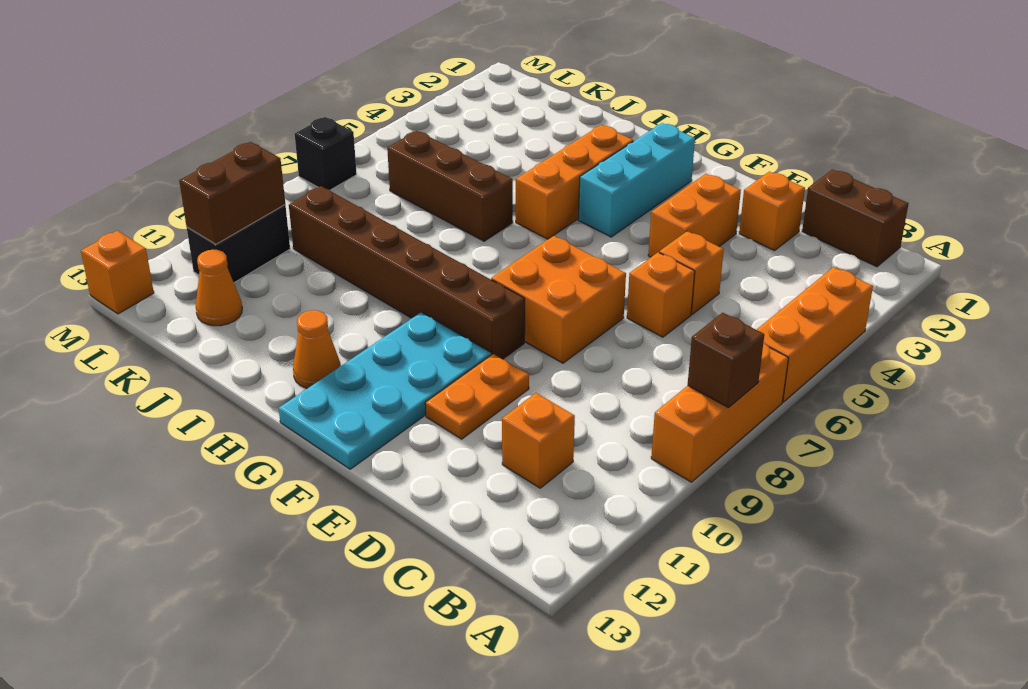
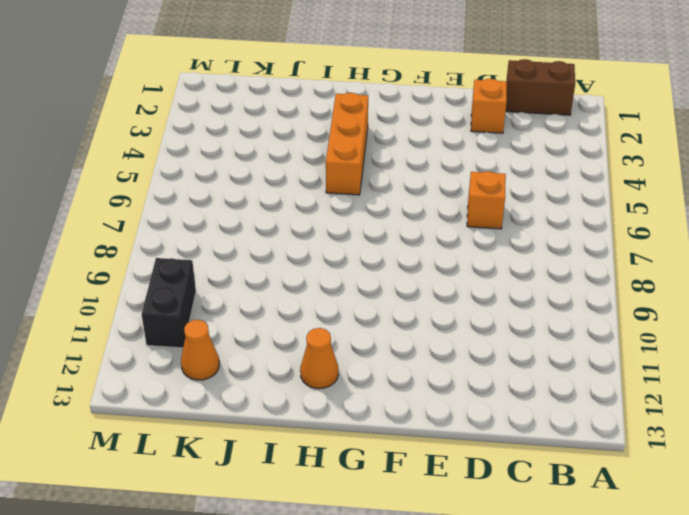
none -> orange 1x3 brick [757,267,873,402]
none -> orange 1x3 brick [651,343,788,482]
none -> orange 1x1 brick [502,393,575,488]

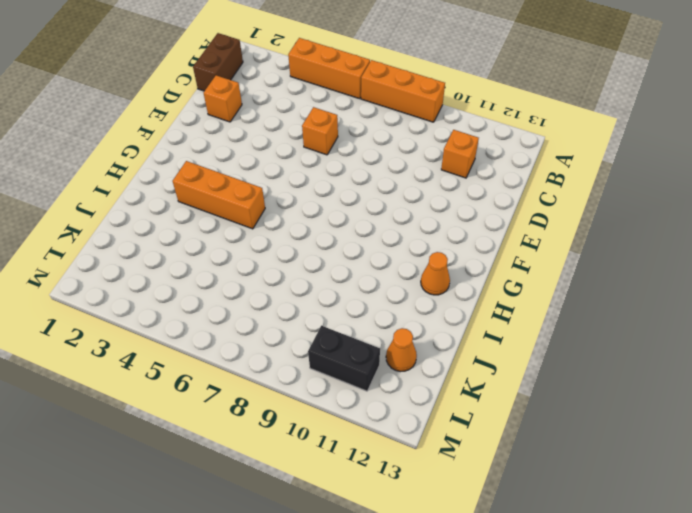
none -> orange 1x1 brick [659,231,724,314]
none -> orange 1x2 brick [648,174,741,257]
none -> orange 2x2 brick [491,236,626,363]

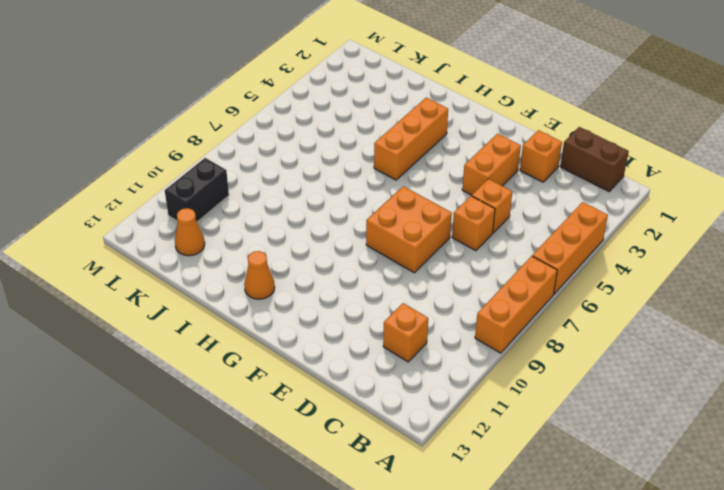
none -> orange 1x2 plate [425,354,529,439]
none -> brown 1x6 brick [289,186,525,359]
none -> cyan 2x4 plate [279,312,492,469]

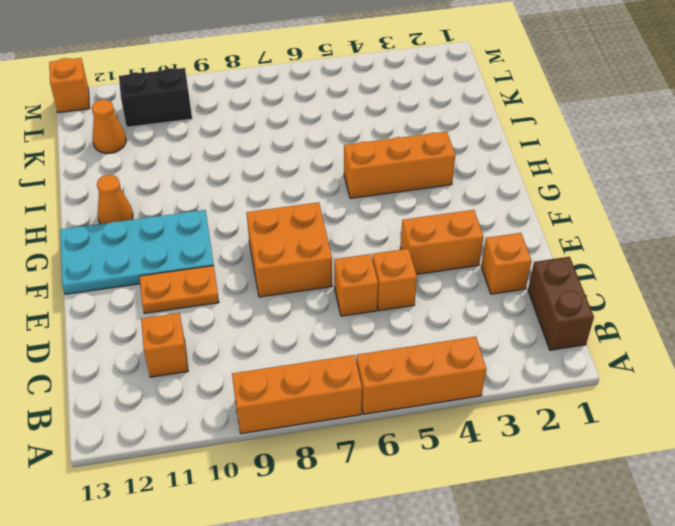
none -> brown 1x6 brick [289,186,525,359]
none -> cyan 1x3 brick [578,123,695,237]
none -> brown 1x3 brick [387,131,513,241]

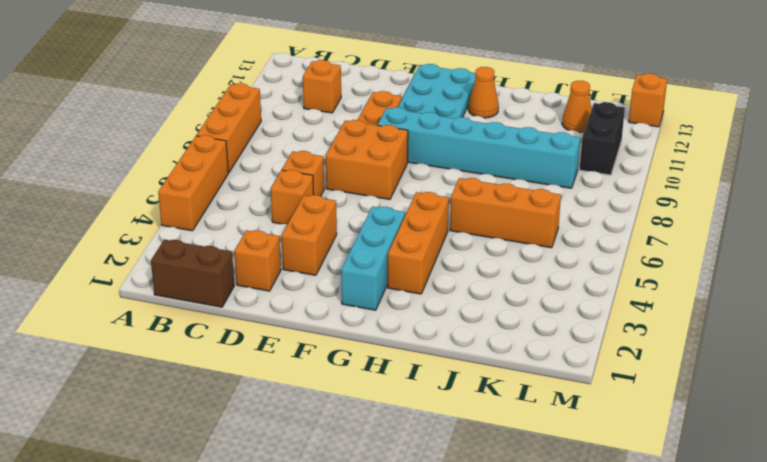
cyan 1x6 brick [378,107,580,188] -> brown 1x6 brick [289,186,525,359]
orange 1x3 brick [450,178,561,248] -> brown 1x3 brick [387,131,513,241]
none -> black 1x1 brick [295,117,357,190]
none -> brown 1x1 brick [688,313,764,408]
none -> brown 1x2 brick [179,142,285,244]

